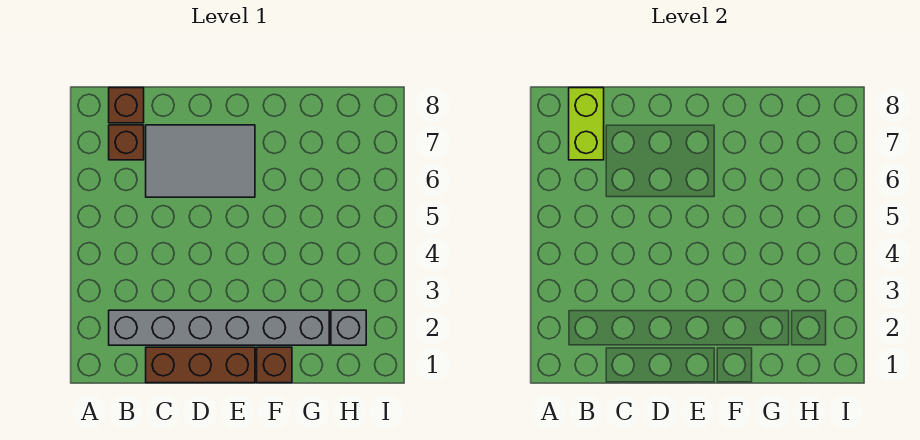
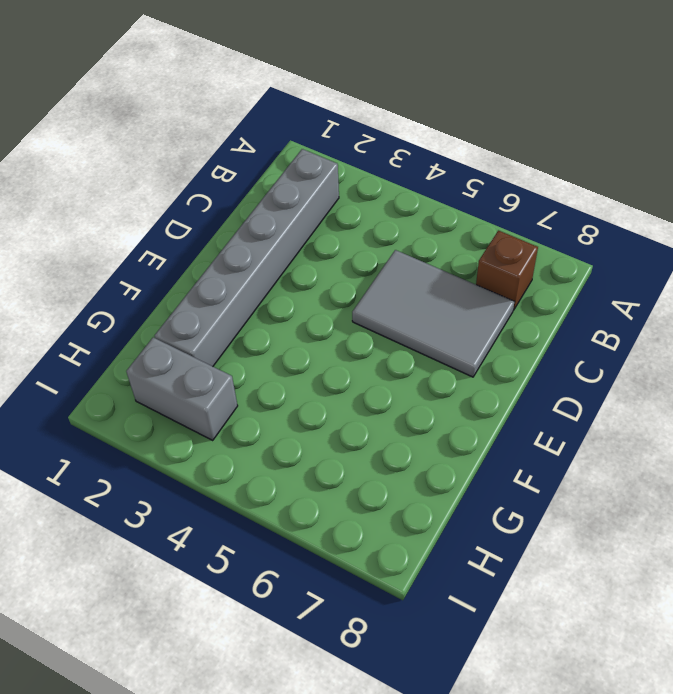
grey 2x3 tile [352,250,514,377] -> grey 2x3 tile turned to [146,125,255,197]
grey 1x2 brick [126,337,238,440] -> grey 1x1 brick [331,310,366,345]
none -> brown 1x1 brick [109,88,144,123]
none -> brown 1x3 brick [146,347,255,383]

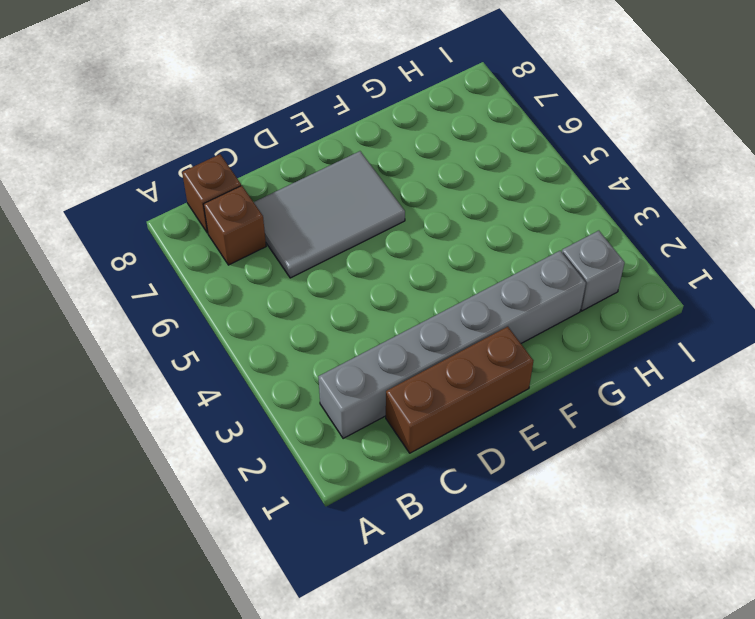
none -> brown 1x1 brick [257,347,292,383]
none -> lime 1x2 brick [569,88,604,160]

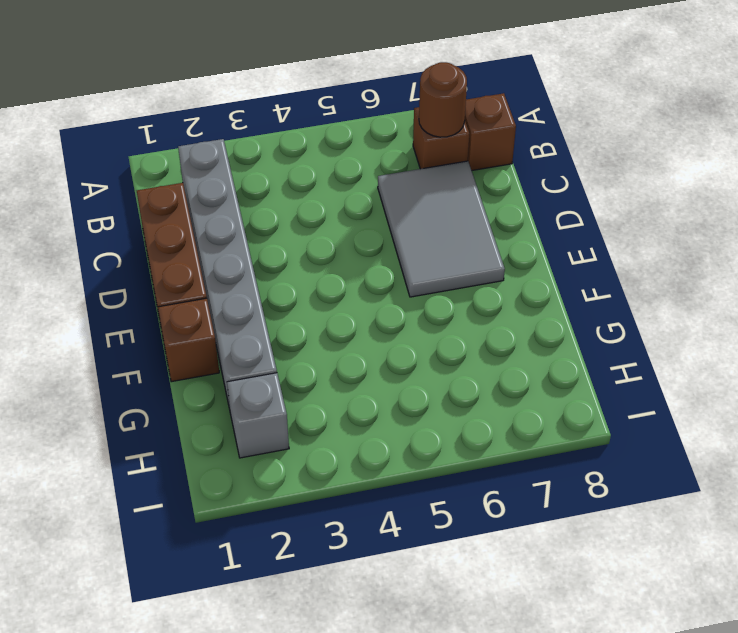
brown 1x1 round brick [419,62,467,137] -> lime 1x2 brick [569,88,604,160]

